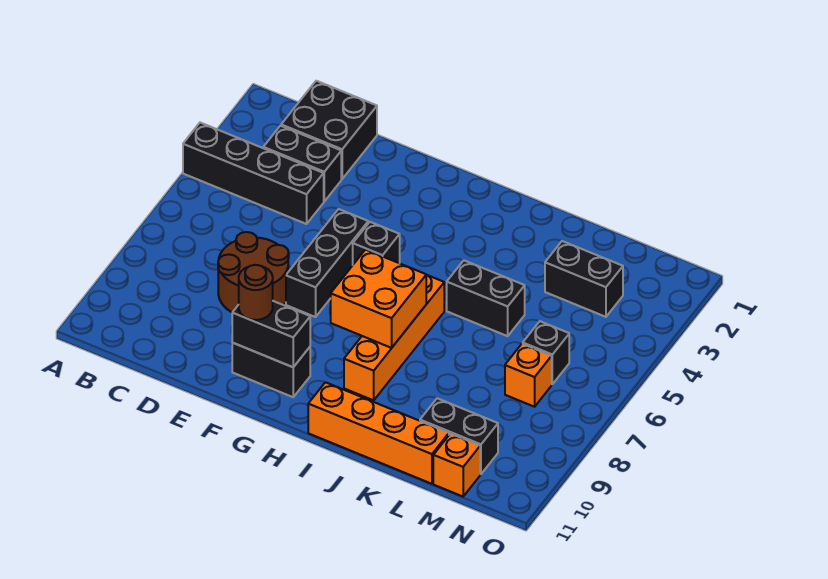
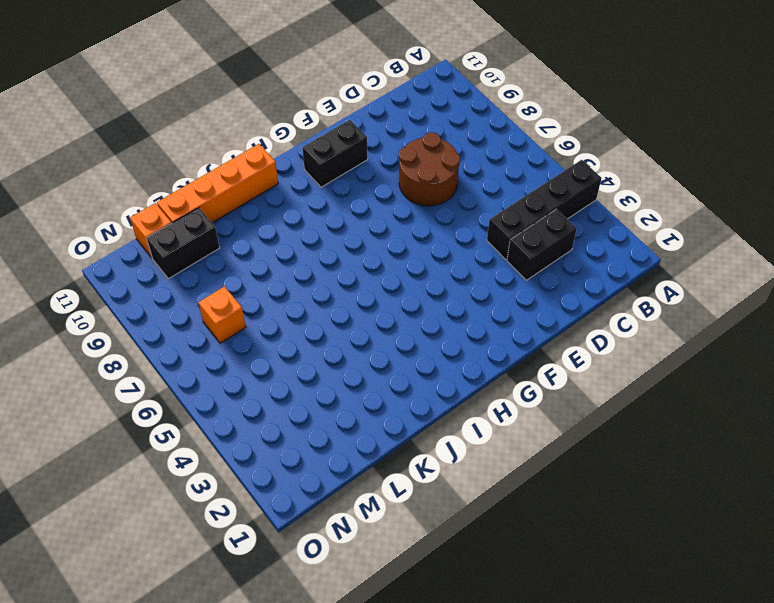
none -> black 2x2 brick [281,81,377,179]
none -> black 1x3 brick [286,209,368,317]
none -> black 1x1 brick [353,222,400,264]

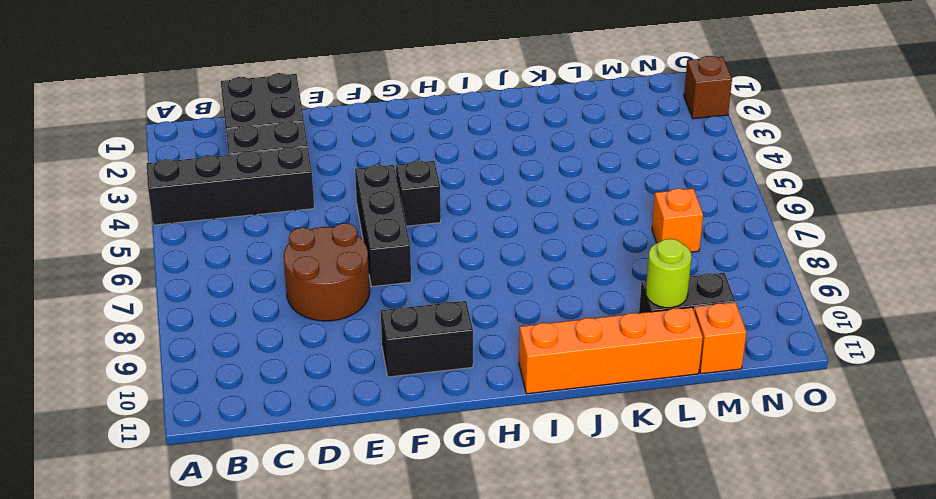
lime 1x1 round brick [646,239,692,308] -> none
brown 1x1 brick [684,56,732,119] -> none
none -> orange 1x4 brick [344,275,444,400]
none -> black 1x2 brick [447,260,525,336]
none -> black 1x2 brick [545,241,623,317]

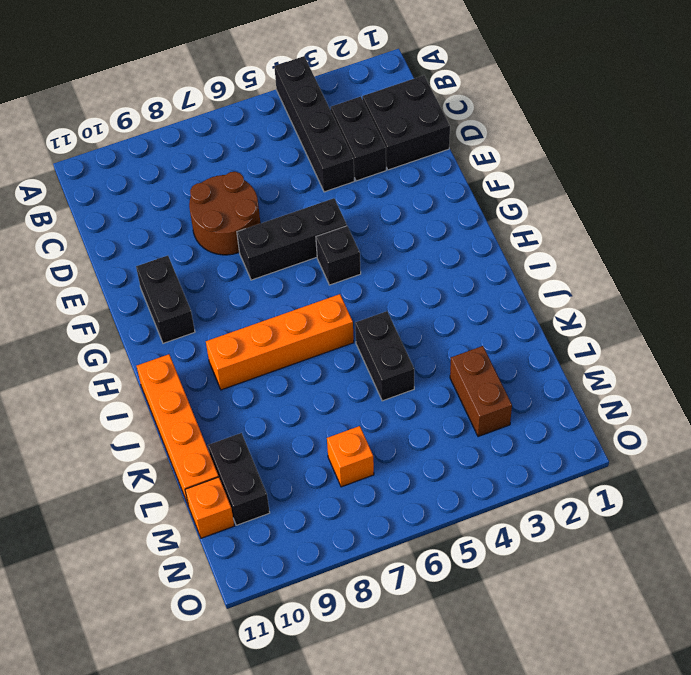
brown 1x2 brick [450,346,512,437] -> black 1x2 brick [545,241,623,317]
none -> black 1x1 brick [523,321,569,384]
none -> black 1x2 brick [232,301,310,367]
none -> orange 2x2 brick [331,250,426,348]

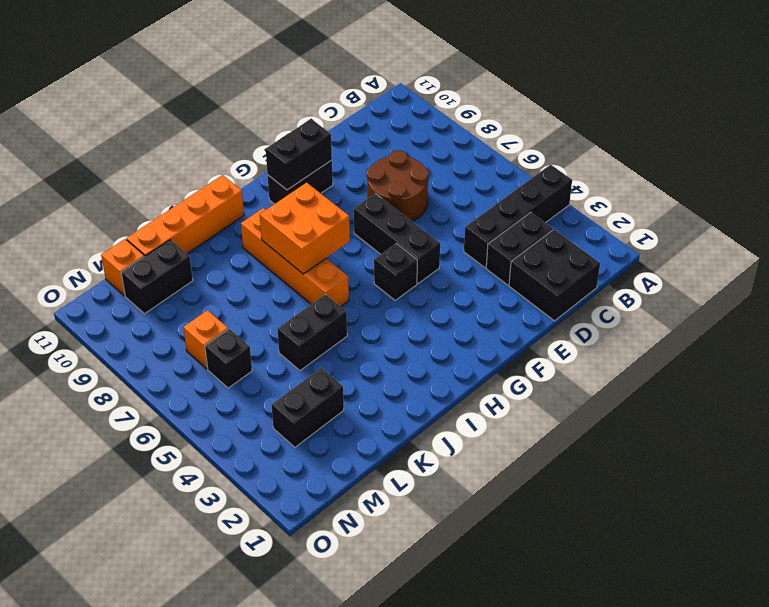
none -> brown 1x1 round brick [239,265,273,320]

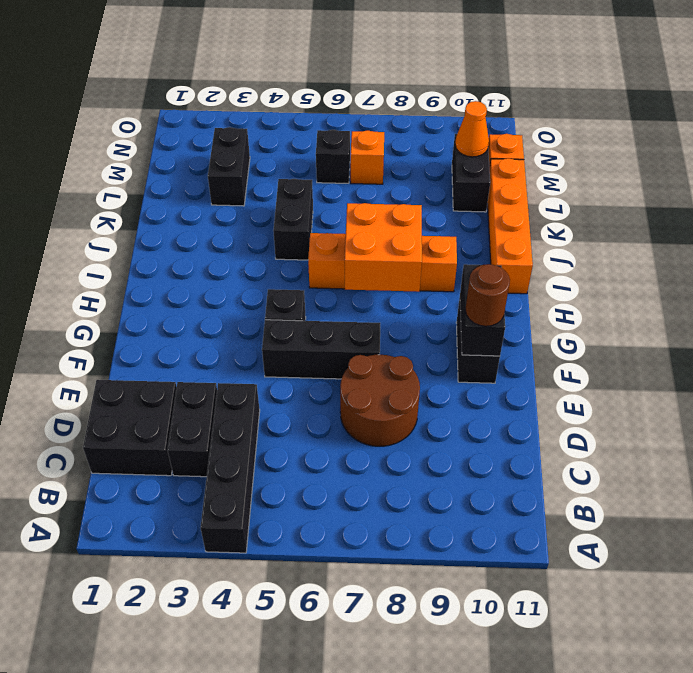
orange 1x1 cone [455,101,489,157] -> none

